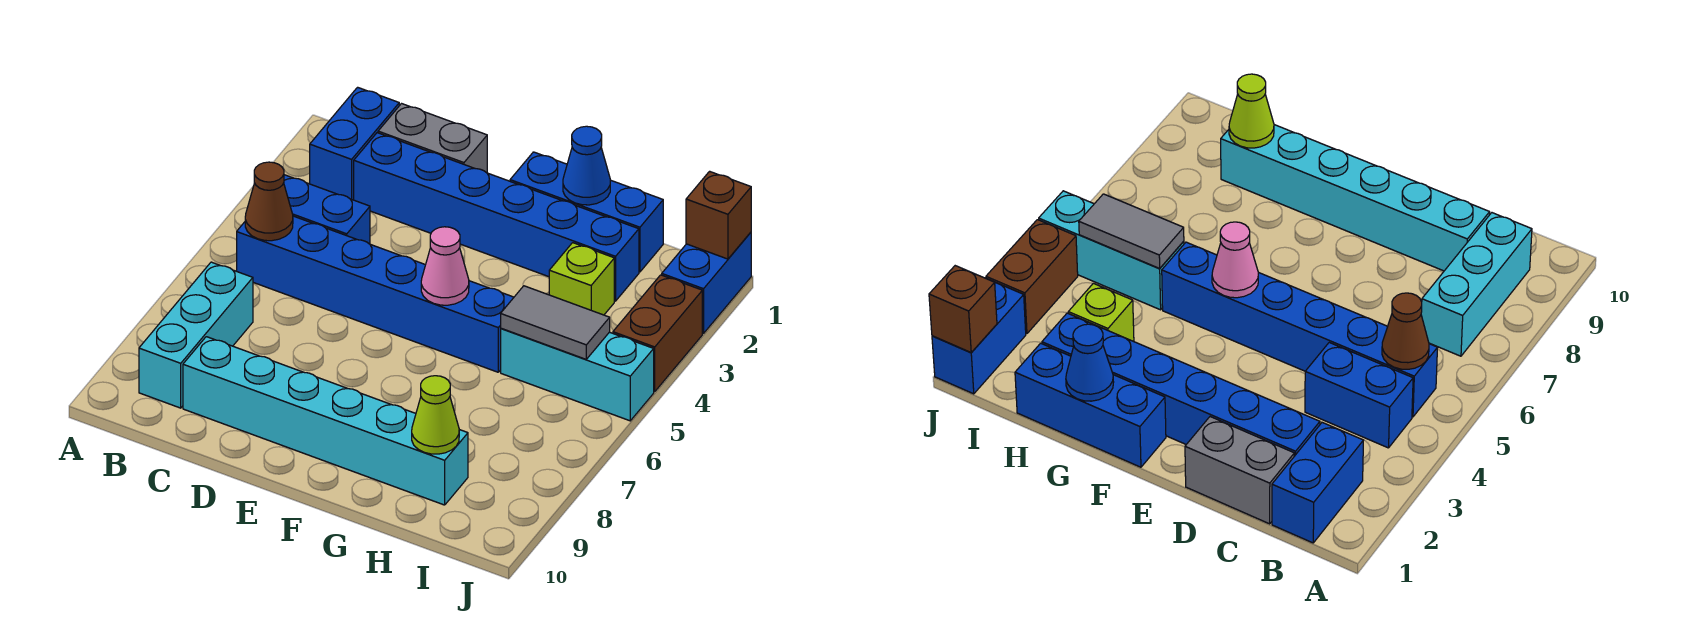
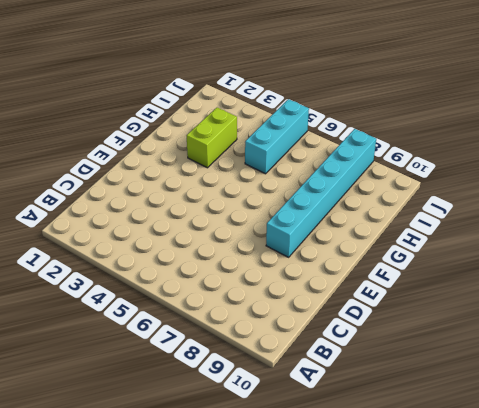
cyan 1x6 brick [266,129,376,257] -> cyan 1x6 brick moved to [183,337,468,505]
lime 1x2 brick [187,108,237,168] -> lime 1x1 brick [549,243,614,315]
none -> blue 1x2 brick [310,87,399,200]
none -> blue 1x2 brick [284,175,370,244]
none -> blue 1x6 brick [237,216,514,372]

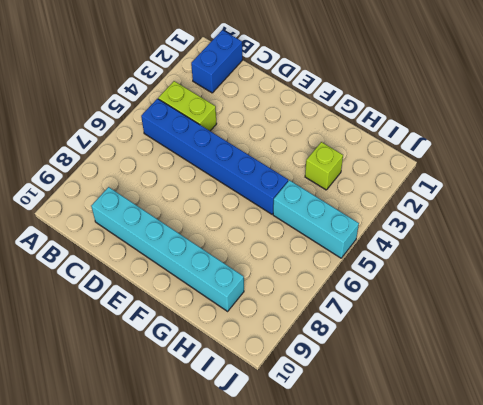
lime 1x2 brick [158,81,217,131] -> blue 1x2 brick [284,175,370,244]
none -> cyan 1x3 brick [139,262,253,408]
none -> grey 1x2 brick [378,104,487,173]
none -> blue 1x6 brick [354,133,639,301]

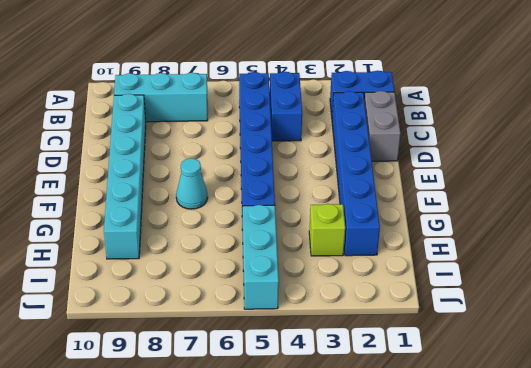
cyan 1x1 cone [176,158,208,209] -> none
none -> blue 1x3 brick [510,152,663,272]
none -> blue 1x2 brick [662,232,751,333]
none -> brown 1x2 brick [613,275,702,392]

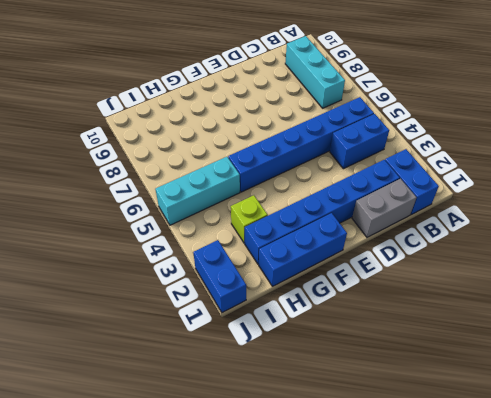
none -> cyan 1x6 brick [183,337,468,505]
none -> brown 1x2 brick [613,275,702,392]
none -> brown 1x1 cone [245,162,293,241]

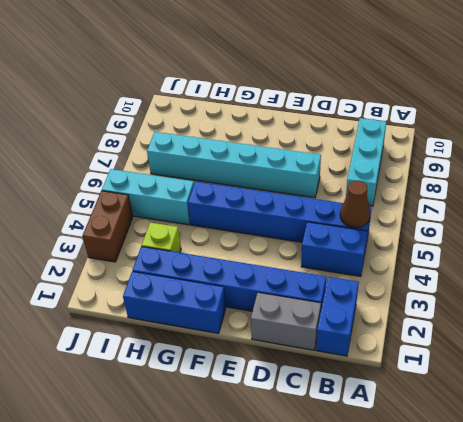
cyan 1x6 brick [147,132,321,198] -> cyan 1x6 brick moved to [183,337,468,505]
none -> blue 1x2 brick [662,232,751,333]
none -> pink 1x1 cone [421,227,469,305]
none -> blue 1x1 cone [563,126,610,205]

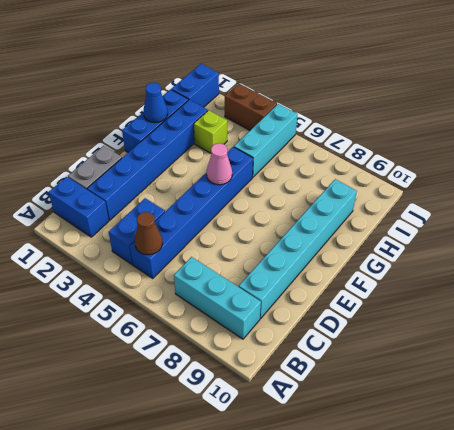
blue 1x2 brick [171,64,219,107] -> blue 1x2 brick turned to [662,232,751,333]
none -> grey 1x2 tile [501,286,610,359]
none -> lime 1x1 cone [412,376,459,454]
none -> brown 1x1 brick [686,171,751,259]

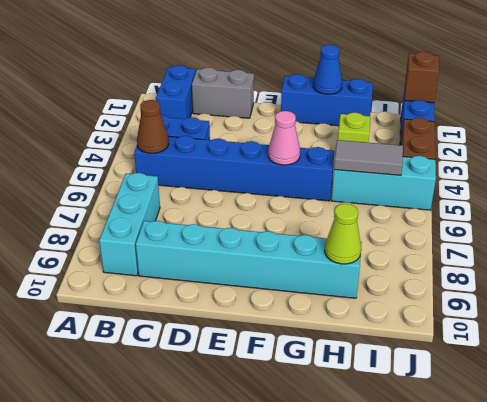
none -> blue 1x6 brick [354,133,639,301]

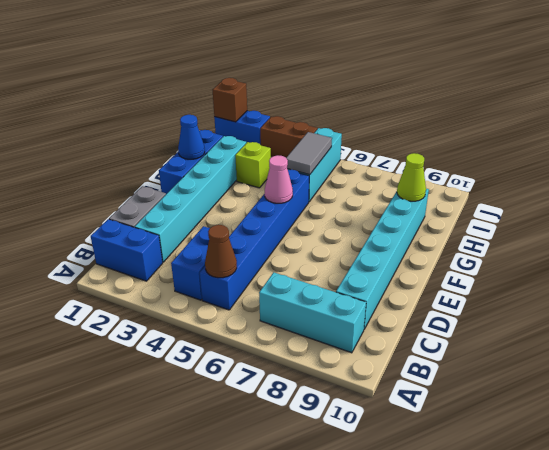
cyan 1x6 brick [135,136,246,262] -> blue 1x6 brick [354,133,639,301]

